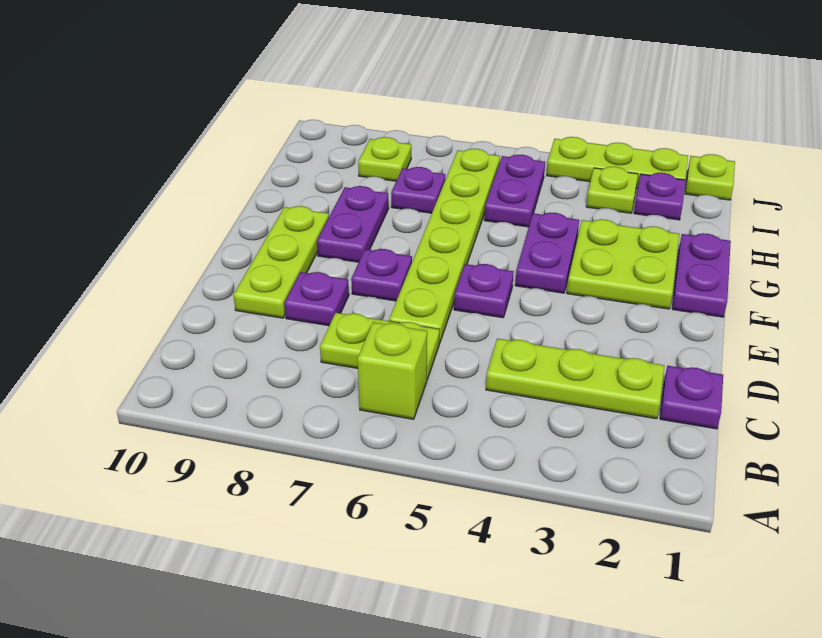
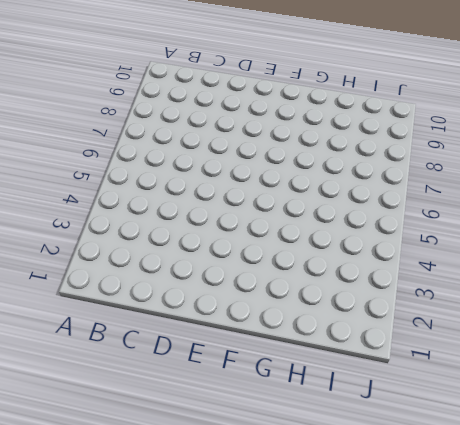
none -> lime 1x1 brick [358,322,427,419]
none -> purple 1x1 plate [660,366,723,429]
none -> lime 1x3 plate [486,338,664,419]

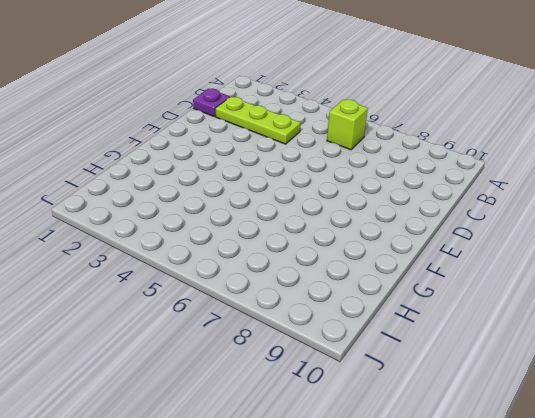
none -> lime 1x2 plate [320,313,439,379]
none -> lime 1x6 plate [389,149,500,343]
none -> purple 1x1 plate [284,272,349,326]

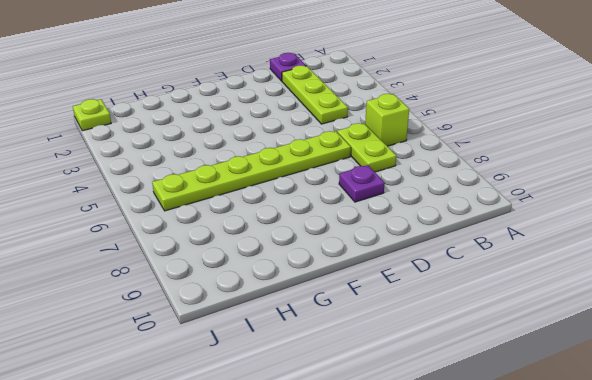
none -> lime 1x3 plate [233,206,329,318]
none -> purple 1x1 plate [454,264,514,318]
none -> purple 1x1 plate [351,249,412,301]

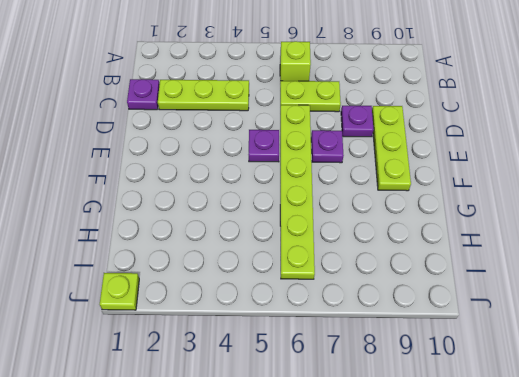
none -> purple 1x2 plate [672,233,731,317]
none -> lime 2x2 plate [567,219,679,309]
none -> purple 1x2 plate [515,213,579,293]

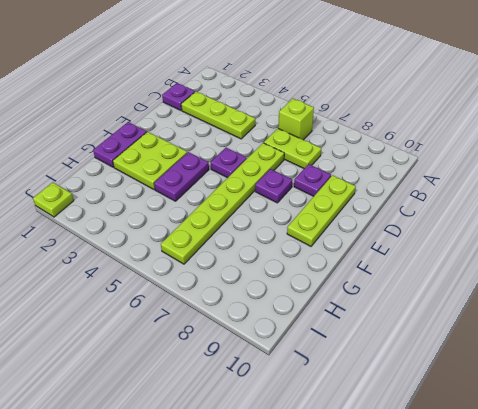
none -> purple 1x2 plate [317,186,389,262]
none -> purple 1x2 plate [484,155,545,227]
none -> purple 1x1 plate [391,167,445,213]

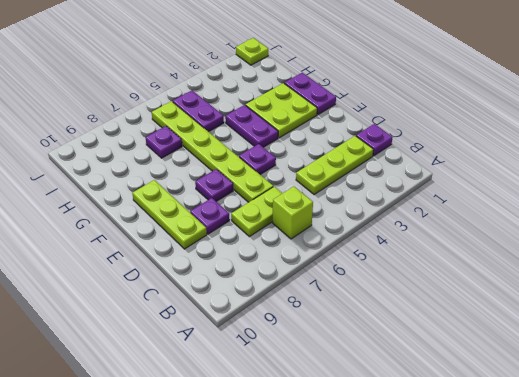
none -> purple 1x2 plate [317,186,389,262]
none -> purple 1x1 plate [634,173,685,220]
none -> lime 1x1 plate [586,167,638,213]

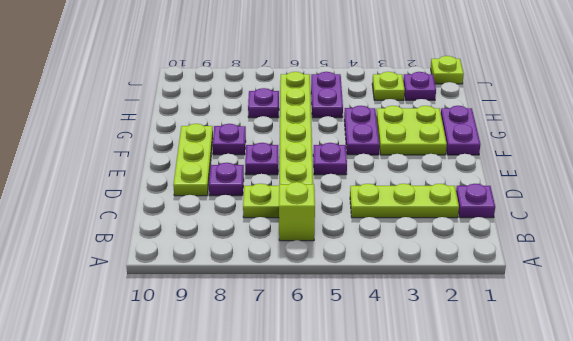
purple 1x1 plate [213,124,246,155] -> purple 1x2 plate [317,186,389,262]
none -> lime 1x1 plate [358,137,411,181]
none -> lime 1x3 plate [547,137,688,188]

